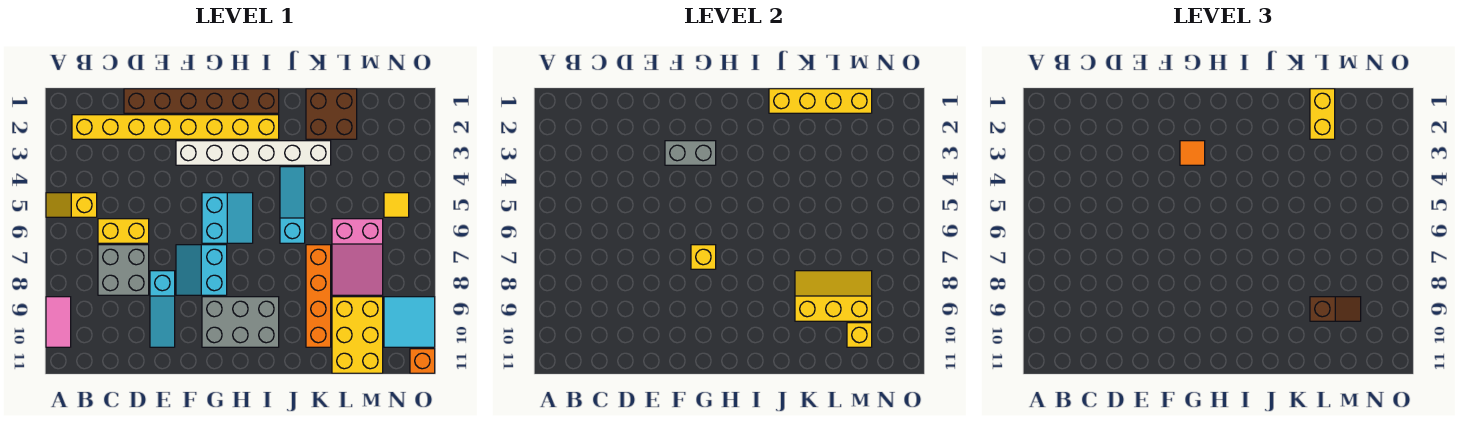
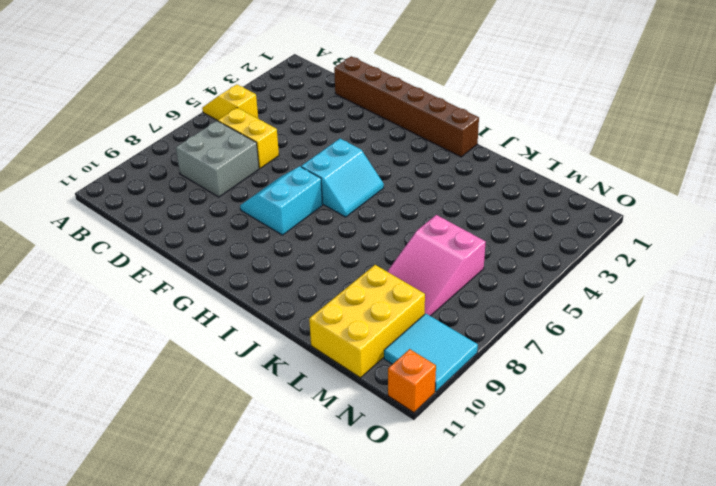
none -> pink 1x2 tile [46,297,71,347]
none -> yellow 1x8 brick [72,115,279,139]
none -> cyan 1x3 slope [150,271,175,347]

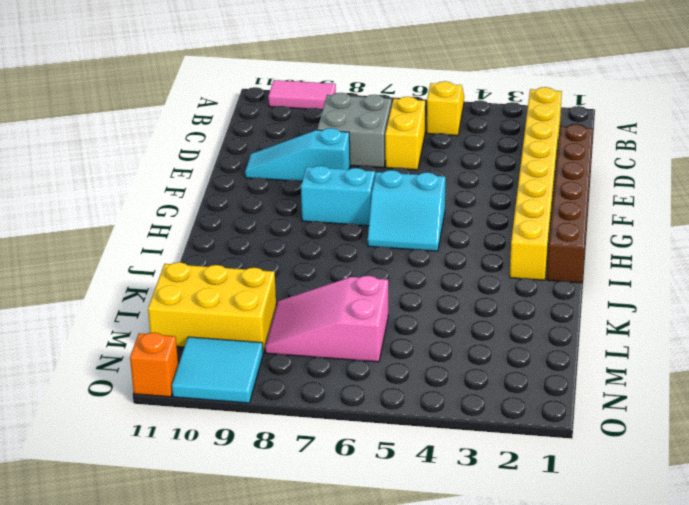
none -> white 1x6 brick [176,141,331,165]
none -> grey 2x3 brick [202,297,279,347]
none -> cyan 1x3 slope [280,167,305,243]

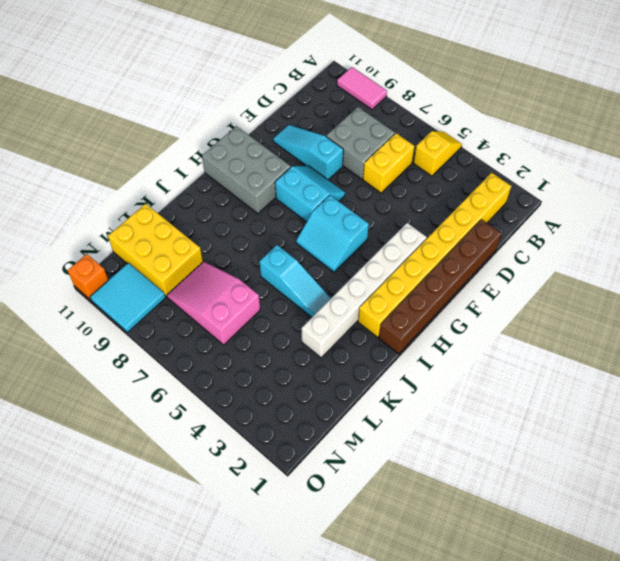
grey 2x3 brick [202,126,291,213] -> grey 2x3 brick turned to [202,297,279,347]
none -> brown 2x2 brick [306,89,357,139]
none -> orange 1x4 brick [306,245,331,347]
none -> yellow 1x1 tile [384,193,409,217]

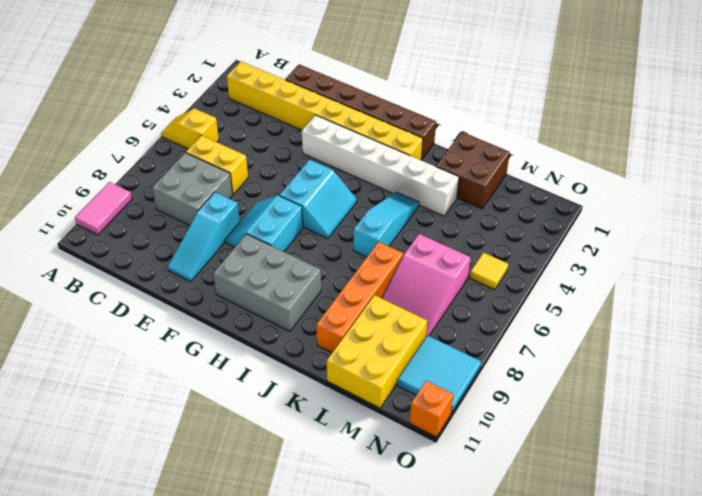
none -> grey 1x2 brick [665,141,716,165]
none -> yellow 1x1 brick [691,245,716,269]
none -> yellow 1x4 brick [769,89,872,113]

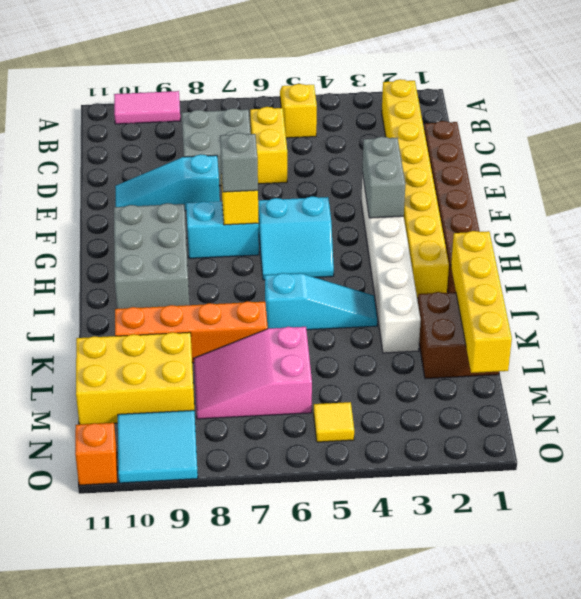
grey 1x1 brick [220,133,258,192] -> none
none -> yellow 2x3 slope [795,271,872,321]
none -> yellow 1x1 brick [847,323,872,347]
none -> orange 1x1 tile [1180,141,1205,165]

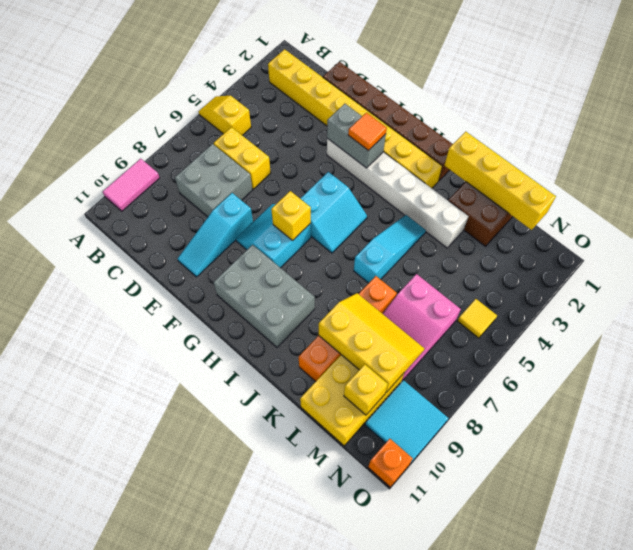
none -> yellow 1x2 brick [1310,89,1335,139]
none -> brown 1x2 slope [1310,297,1361,321]

